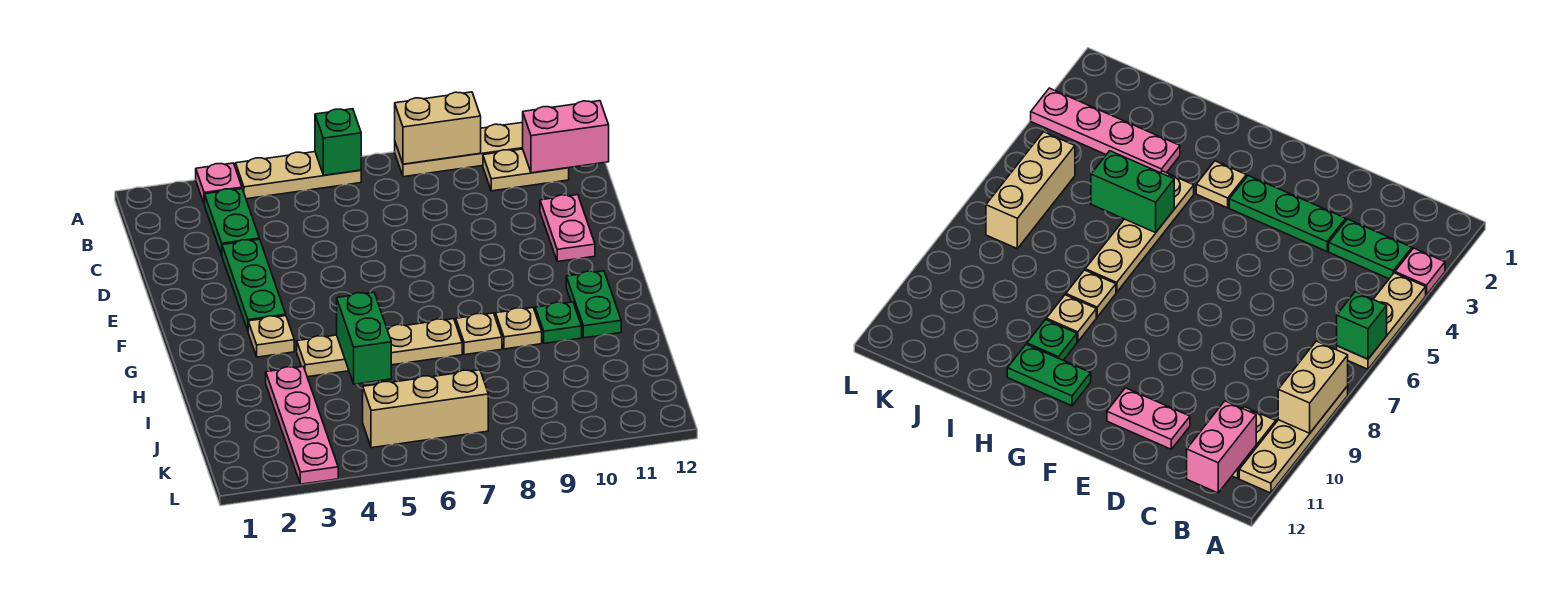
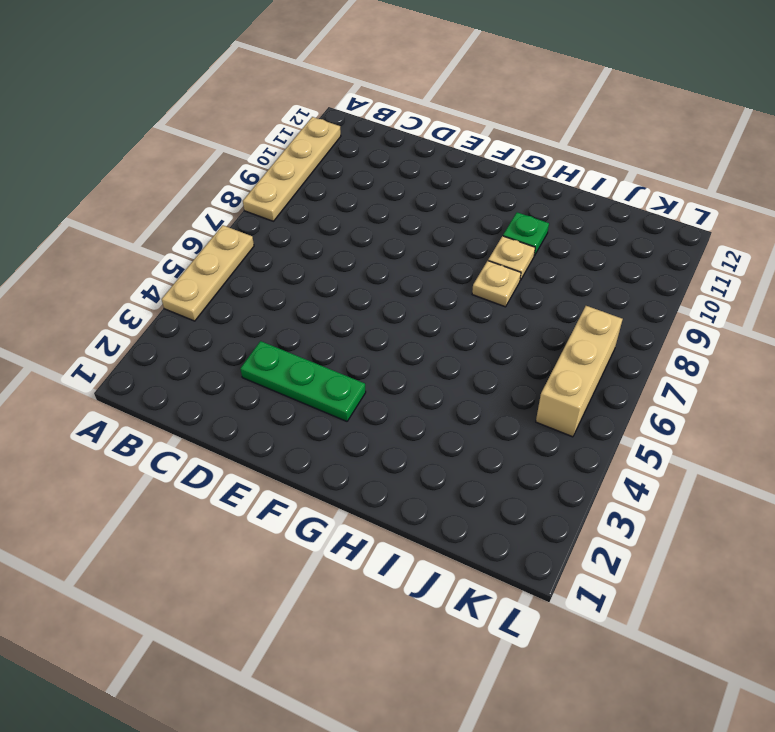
none -> pink 1x1 plate [196,163,242,205]
none -> green 1x2 plate [205,189,259,255]
none -> tan 1x2 plate [483,149,569,191]

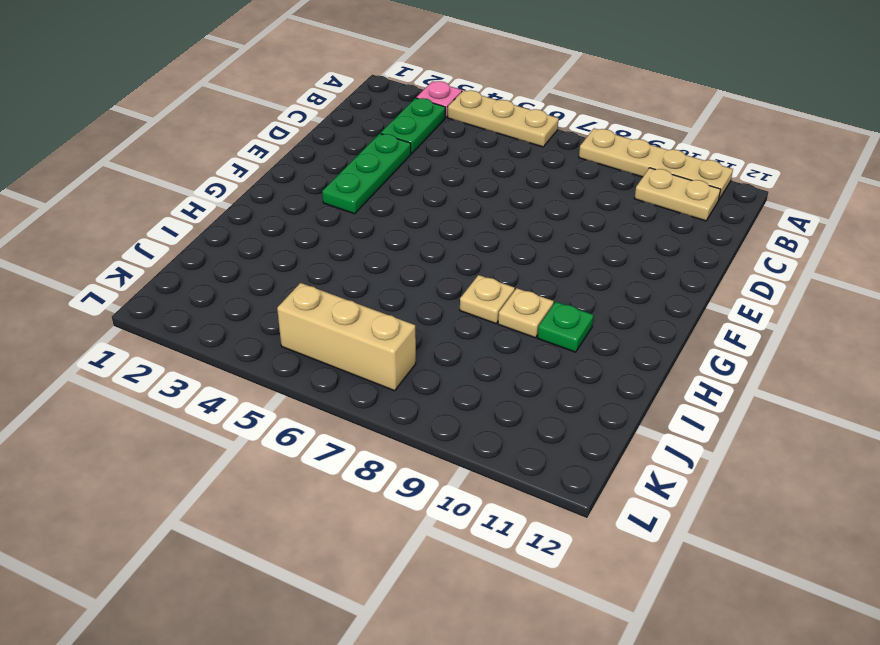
none -> pink 1x2 plate [540,195,595,262]
none -> tan 1x1 plate [248,316,294,357]
none -> green 1x2 plate [566,271,621,338]

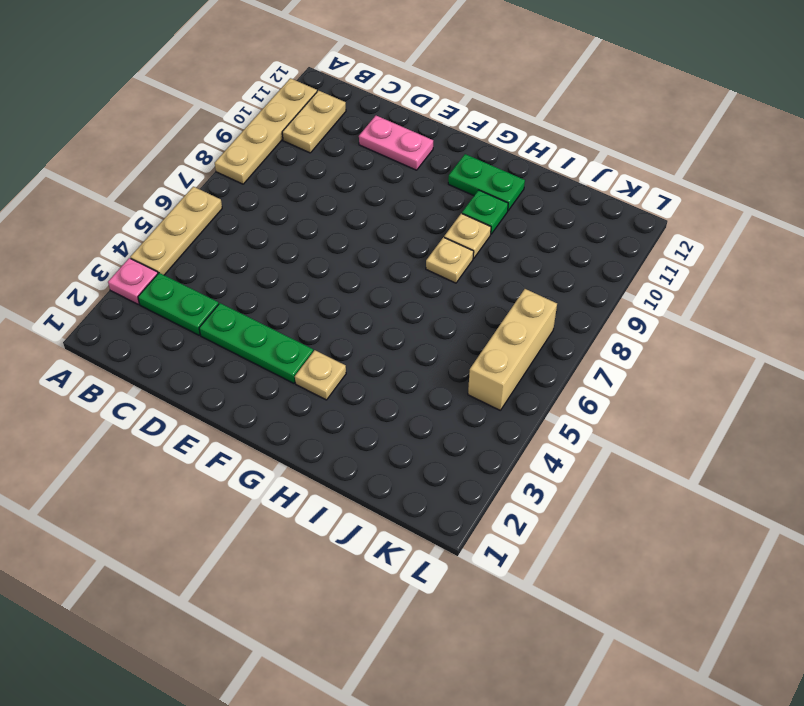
none -> tan 1x4 plate [297,319,462,377]
none -> pink 1x4 plate [266,367,338,484]
none -> green 1x1 brick [315,109,361,175]

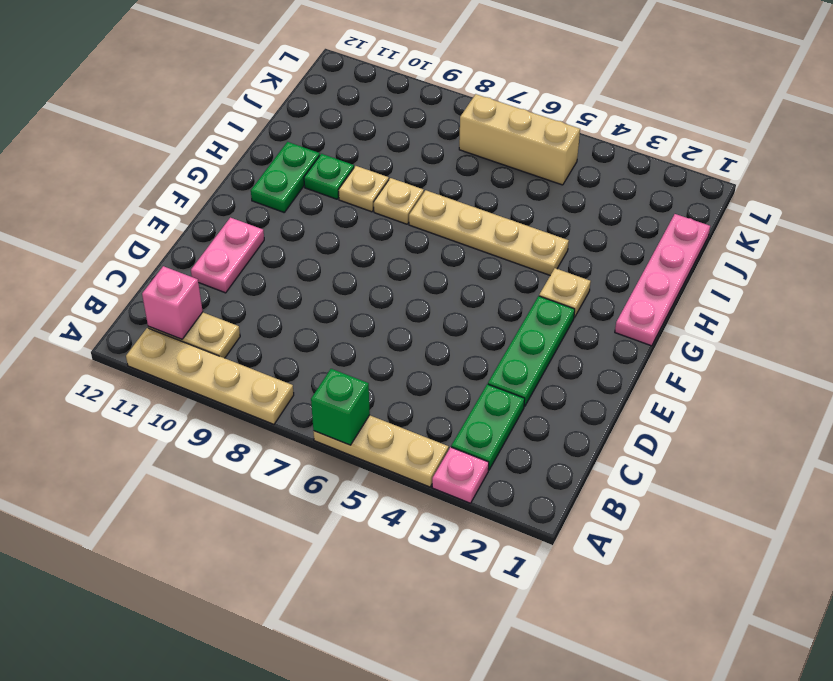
pink 1x1 brick [142,266,203,339] -> pink 1x2 brick [523,101,609,173]
pink 1x4 plate [615,214,710,346] -> pink 1x4 plate moved to [266,367,338,484]
none -> tan 1x2 brick [395,92,481,164]
none -> green 1x2 brick [337,292,391,384]

